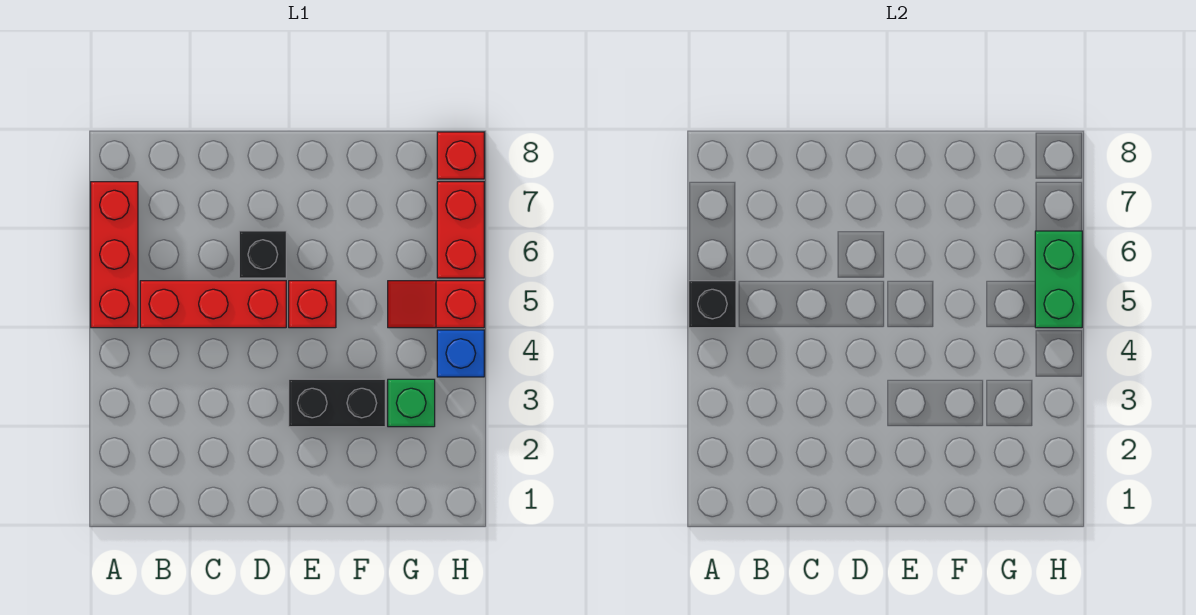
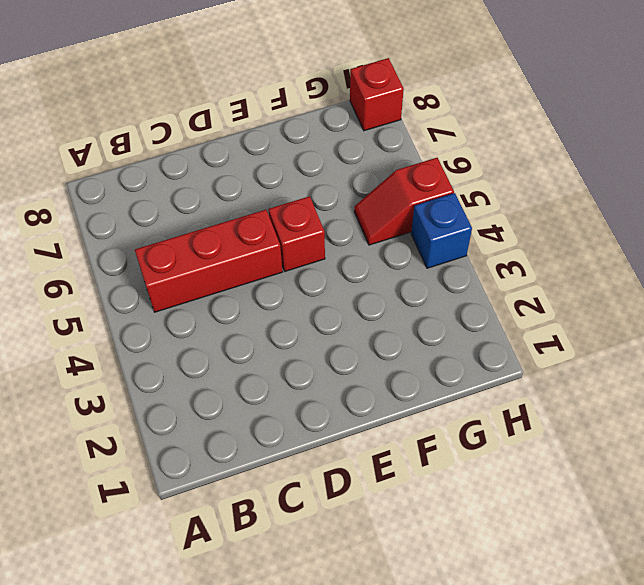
none -> red 1x3 brick [91,182,138,328]
none -> black 1x1 brick [239,231,286,278]
none -> black 1x2 brick [289,379,385,427]

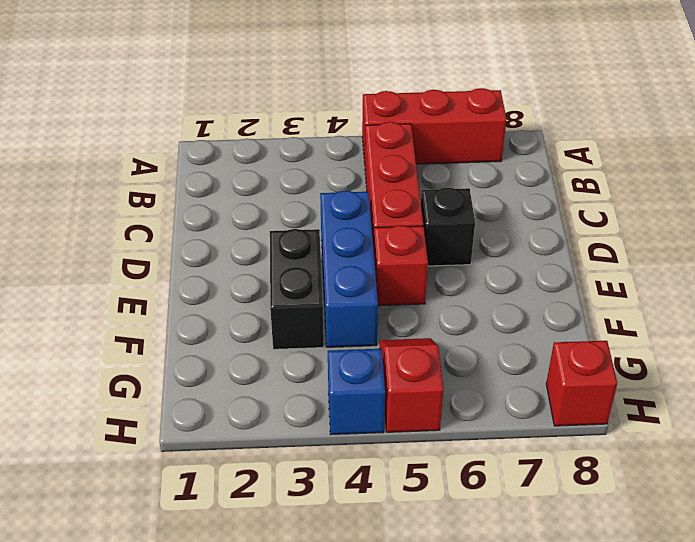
blue 1x3 brick [320,191,378,347] -> none
none -> green 1x1 brick [388,379,435,427]
none -> red 1x2 brick [437,182,484,278]
none -> black 1x1 brick [689,281,736,328]

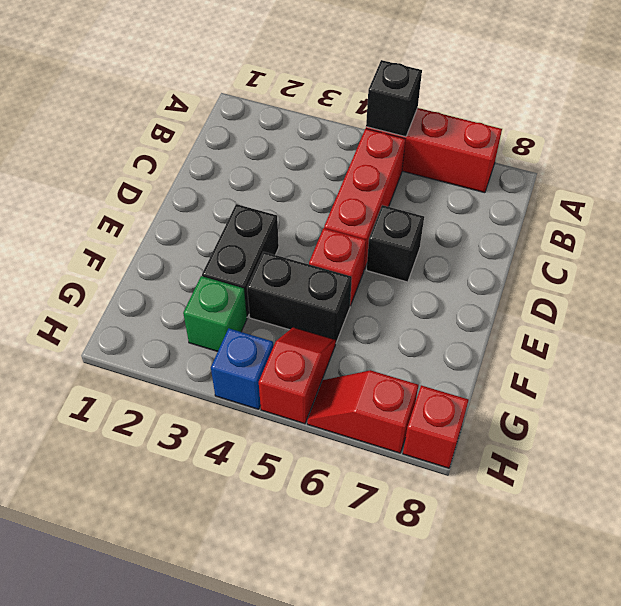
black 1x2 brick [247,252,352,342] -> none
red 1x2 slope [307,370,418,453] -> red 1x2 brick [437,182,484,278]
none -> green 1x2 brick [1035,231,1082,328]

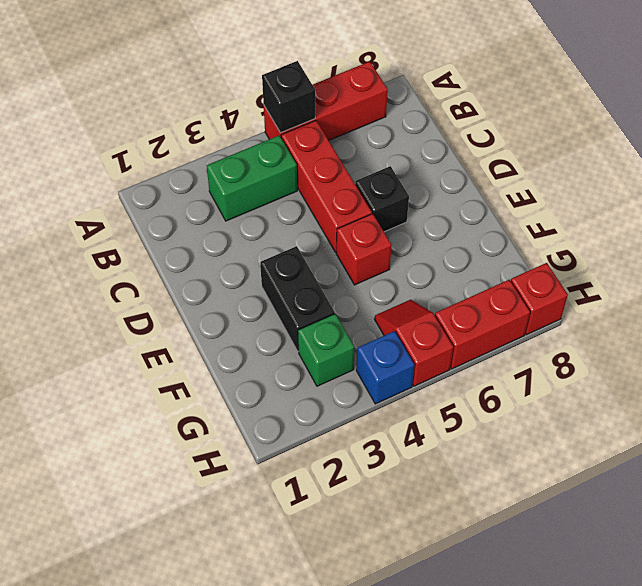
green 1x2 brick [207,136,297,221] -> green 1x2 brick moved to [1035,231,1082,328]

